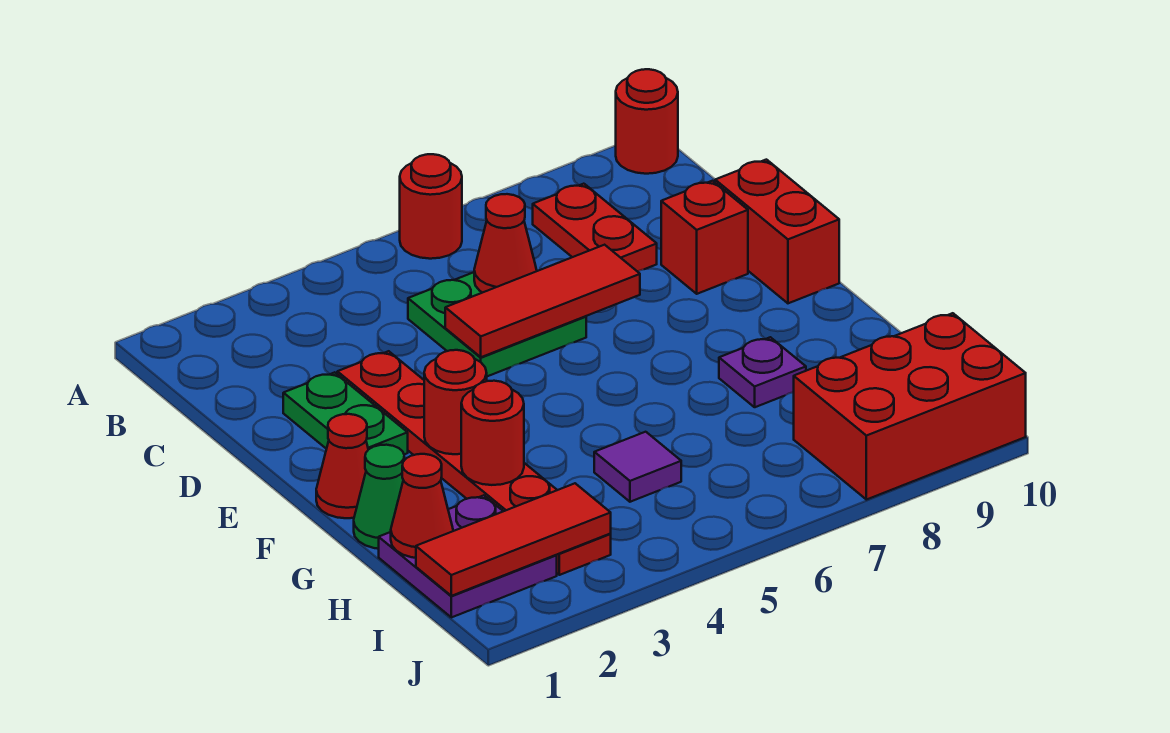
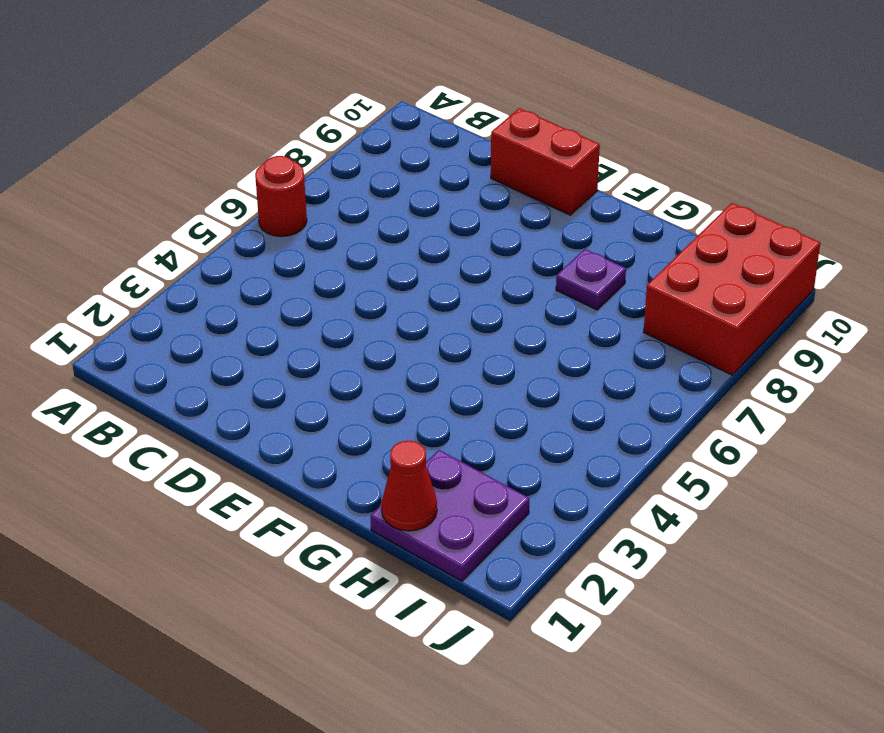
none -> red 1x1 round brick [616,69,678,174]
none -> red 1x2 plate [533,184,657,272]
none -> green 2x2 plate [408,272,586,376]

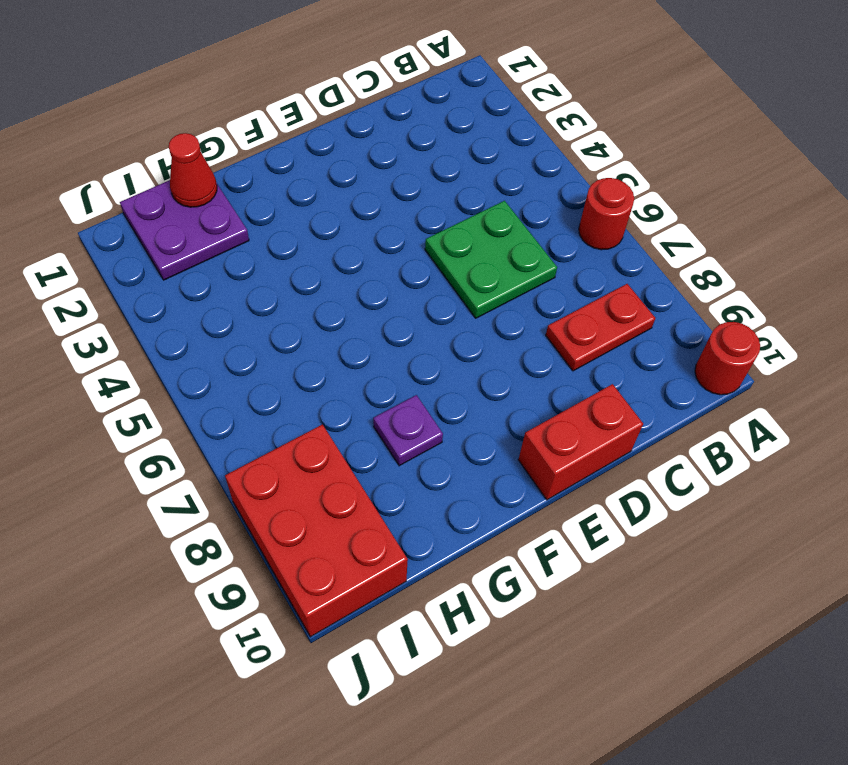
none -> green 1x2 plate [283,372,408,454]
none -> red 1x6 plate [337,351,611,575]
none -> red 1x1 brick [661,181,748,294]

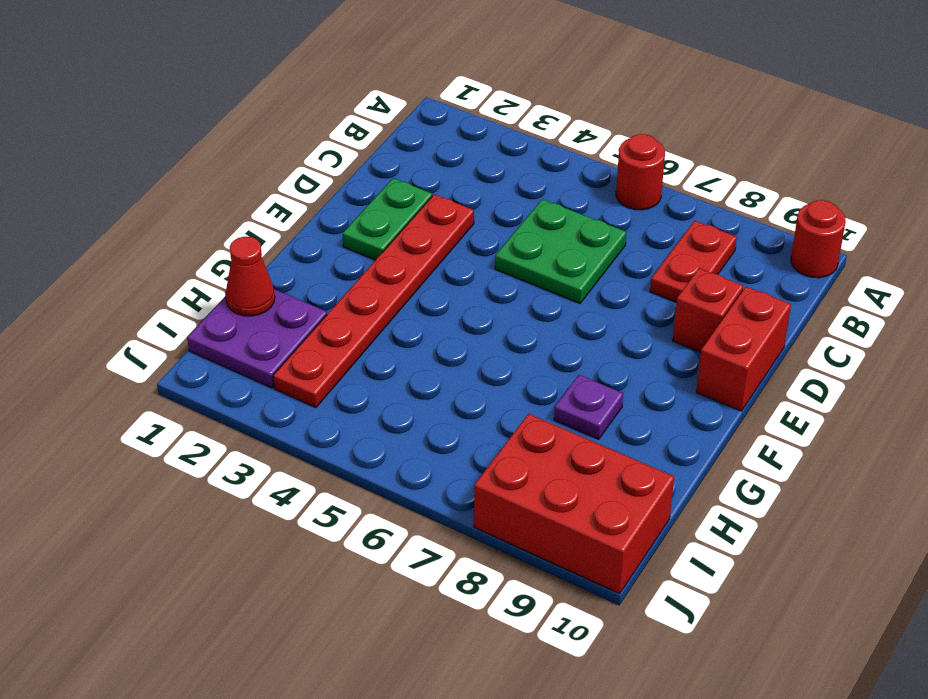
none -> red 1x1 cone [316,414,368,518]
none -> green 1x1 cone [354,445,404,549]
none -> purple 1x1 tile [594,432,681,502]

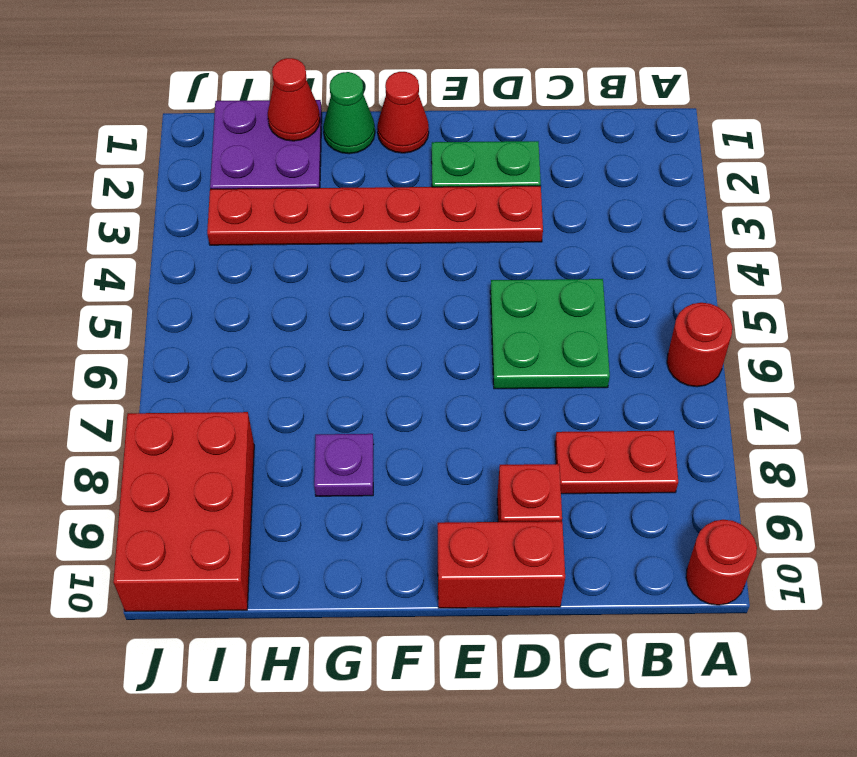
none -> purple 1x1 tile [594,432,681,502]
none -> red 1x1 cone [474,194,537,293]
none -> red 1x3 tile [445,245,640,357]

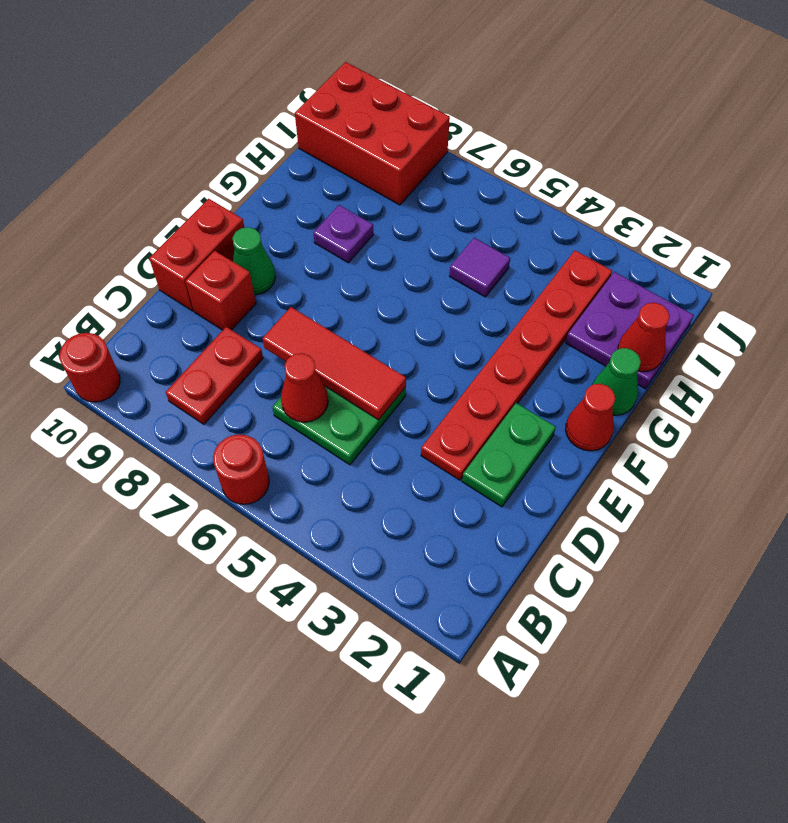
green 1x1 cone [233,227,275,295] -> none
none -> red 1x1 round brick [424,350,487,454]
none -> red 1x1 round brick [461,381,524,485]
none -> red 1x3 tile [416,483,611,596]

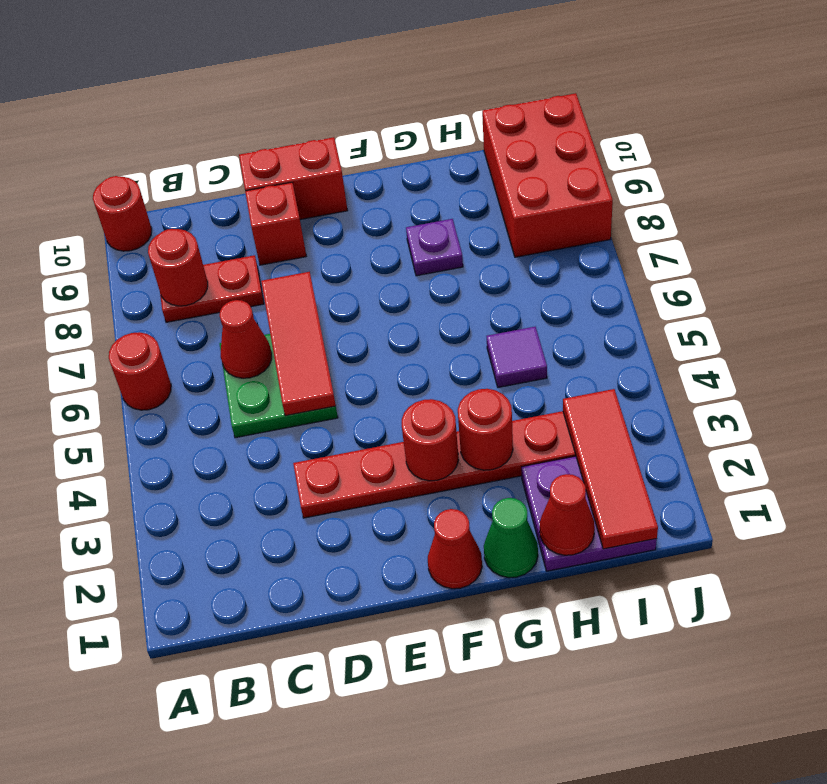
red 1x1 round brick [148,229,208,306] -> none
none -> green 1x2 plate [283,372,408,454]

